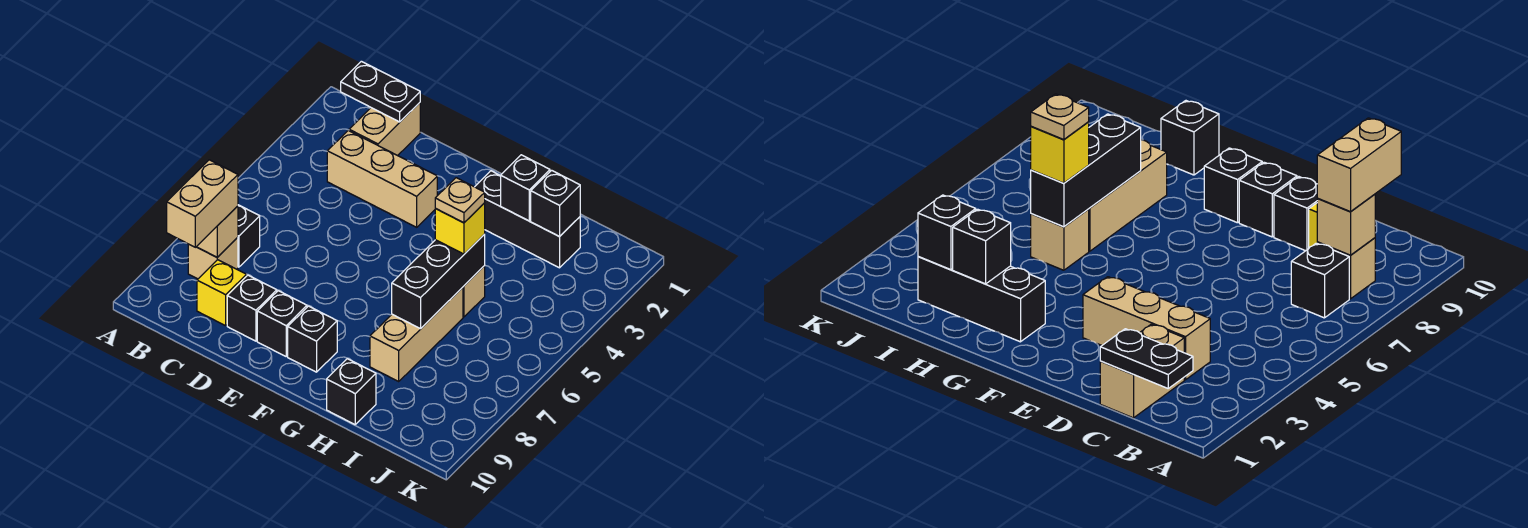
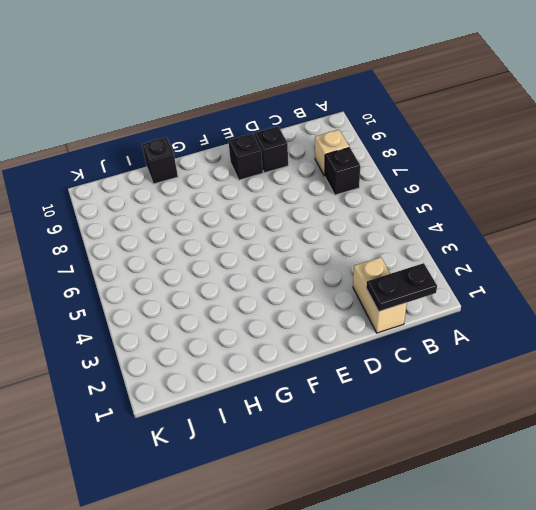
none -> tan 1x3 brick [327,130,437,227]
none -> yellow 1x1 brick [197,260,246,326]
none -> black 1x1 brick [288,306,337,372]

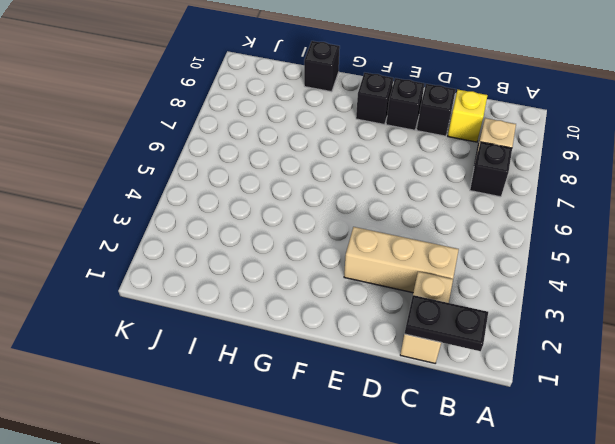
none -> black 1x3 brick [475,171,580,268]
none -> tan 1x1 brick [463,266,485,317]
none -> tan 1x3 brick [370,287,463,381]

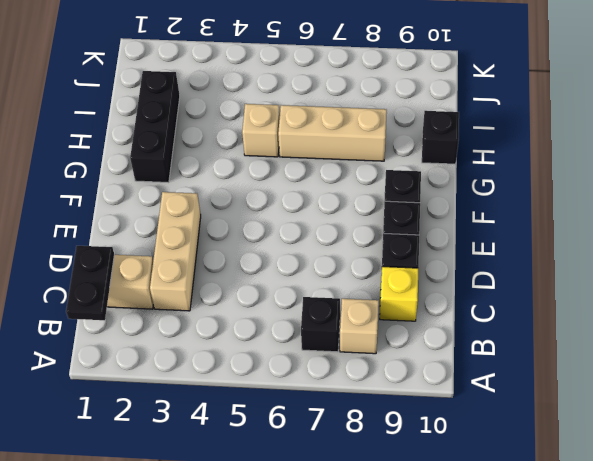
none -> tan 1x1 brick [197,206,238,257]
none -> black 1x1 brick [501,155,550,221]
none -> black 1x3 brick [392,234,485,329]

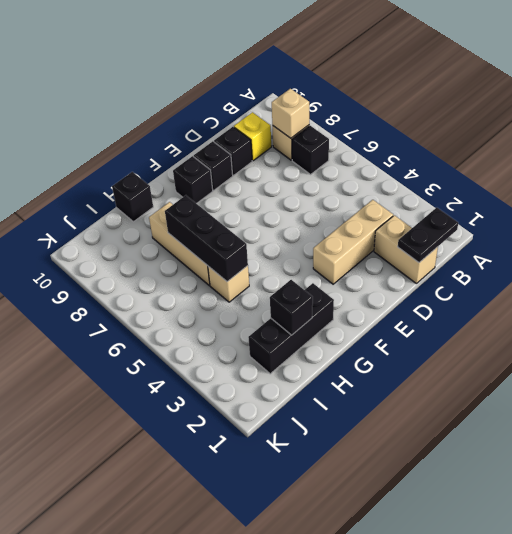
none -> black 1x1 brick [531,170,580,237]
none -> tan 1x2 brick [167,160,238,247]
none -> yellow 1x1 brick [435,203,485,254]

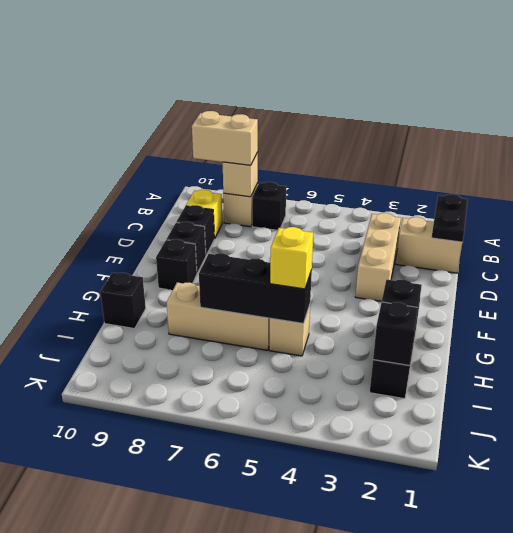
none -> tan 1x1 plate [435,178,485,223]

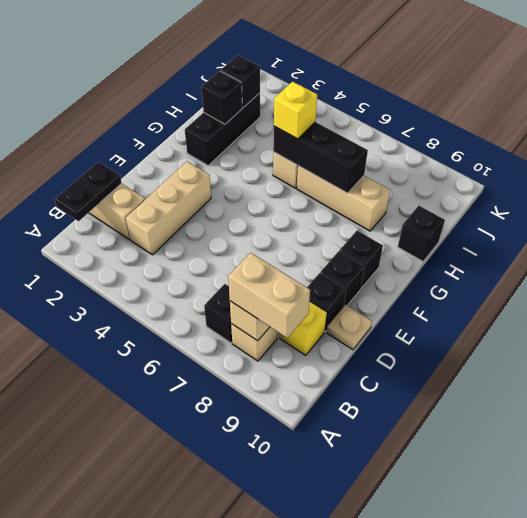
tan 1x1 plate [327,305,372,350] -> tan 1x1 plate moved to [435,178,485,223]

